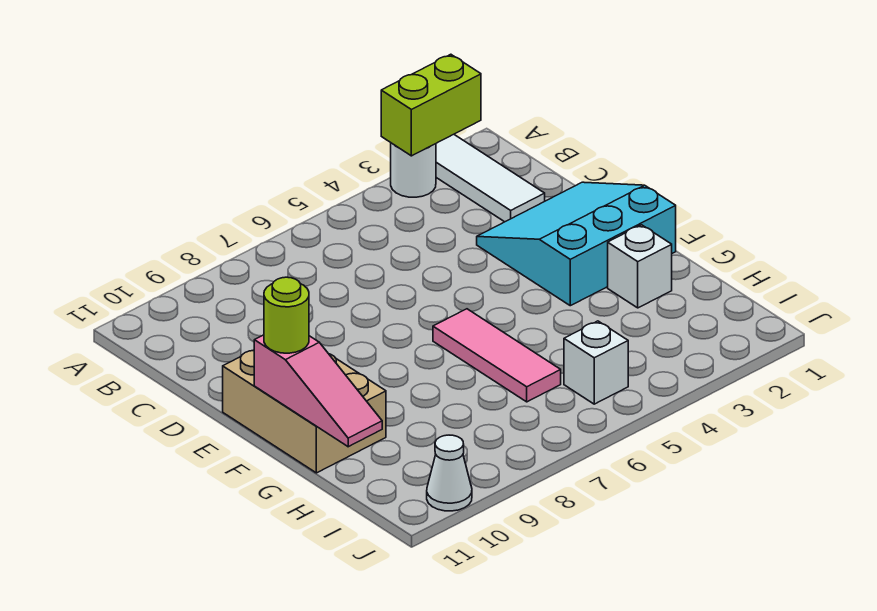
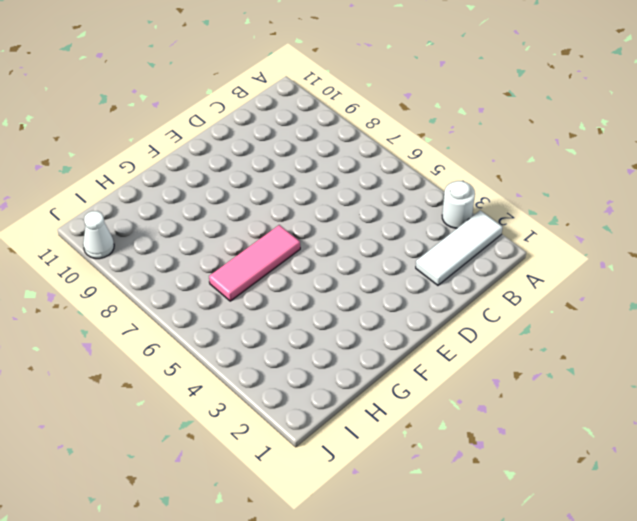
none -> cyan 3x3 slope [477,182,676,306]
none -> tan 2x3 brick [223,350,386,473]

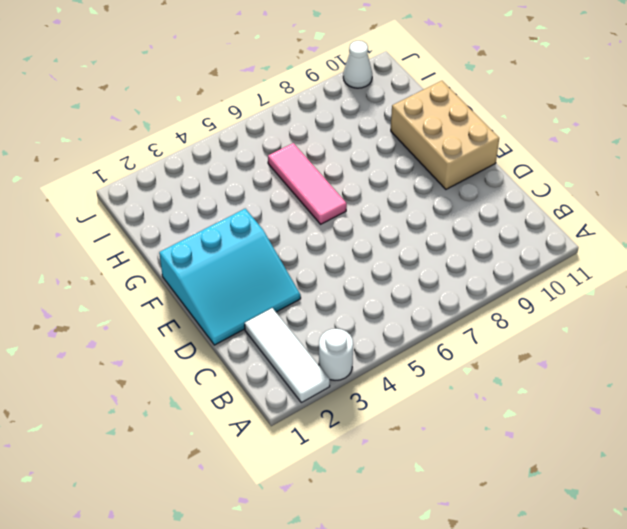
none -> white 1x1 brick [608,225,672,308]
none -> white 1x1 brick [564,321,628,404]

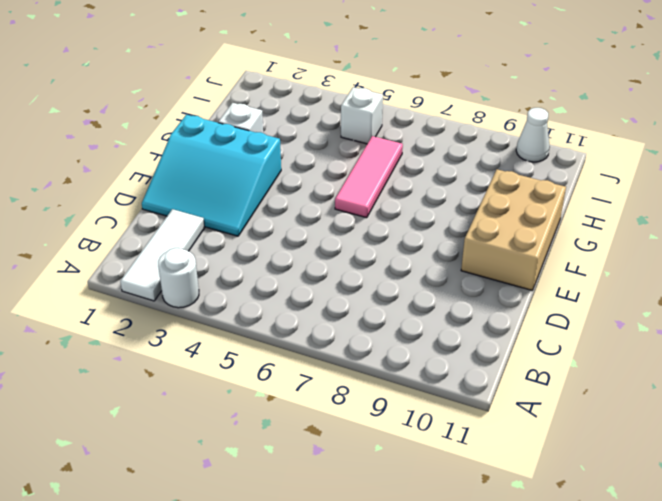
none -> lime 1x2 brick [381,54,481,156]
none -> pink 1x3 slope [254,335,382,447]

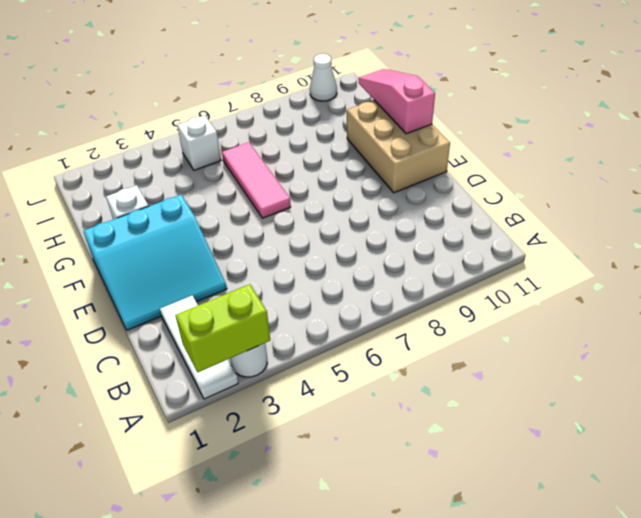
none -> lime 1x1 round brick [264,277,309,353]

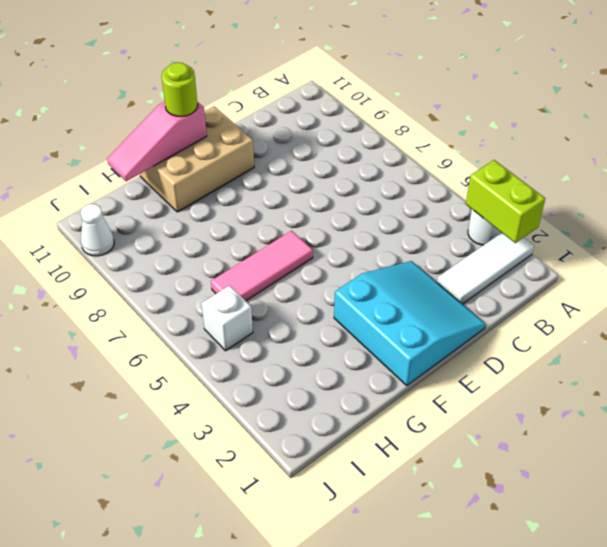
none -> white 1x1 brick [608,225,672,308]

